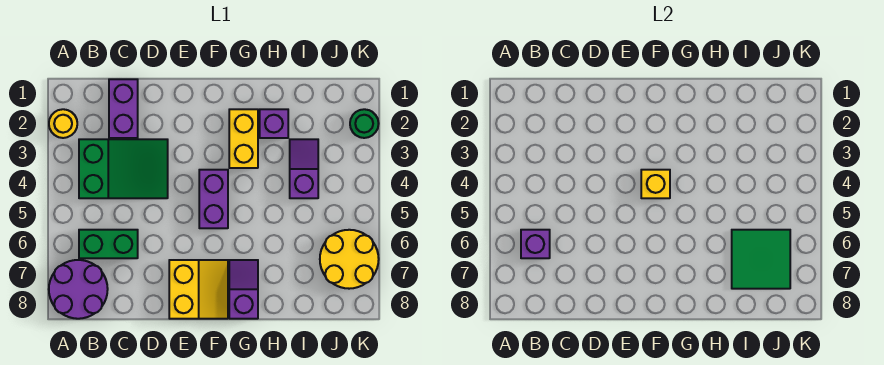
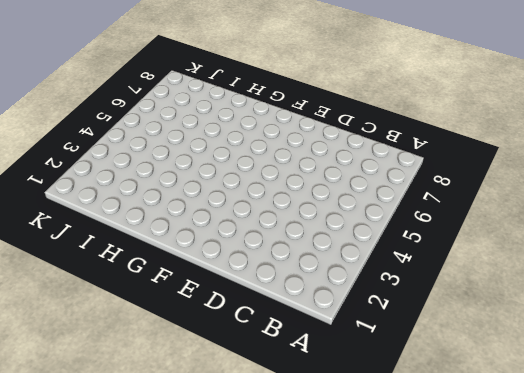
none -> yellow 1x1 round brick [49,109,77,138]
none -> purple 2x2 round brick [49,260,108,319]
none -> green 2x3 slope [79,139,168,198]

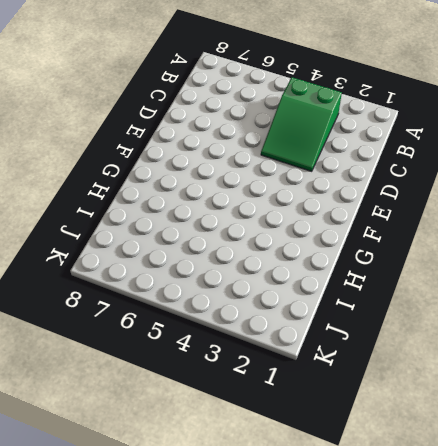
none -> yellow 1x1 round brick [49,109,77,138]
none -> purple 2x2 round brick [49,260,108,319]
none -> green 1x2 brick [79,230,138,258]

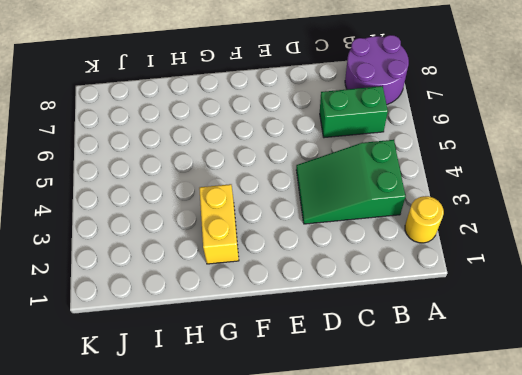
none -> purple 1x2 brick [109,79,138,138]
none -> yellow 2x2 slope [169,260,228,319]
none -> purple 1x2 brick [199,170,228,228]

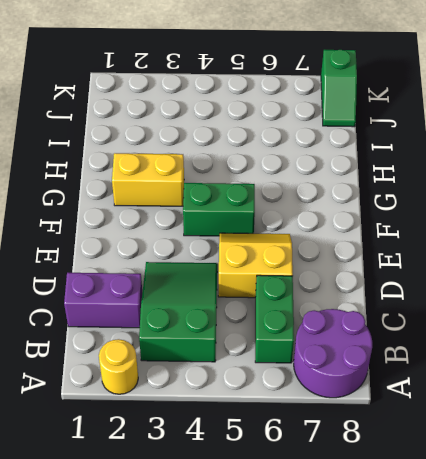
yellow 2x2 slope [218,233,293,298] -> yellow 2x2 slope moved to [169,260,228,319]
green 1x2 brick [183,183,255,236] -> purple 1x2 brick [199,170,228,228]
green 1x2 slope [321,50,357,127] -> none
none -> purple 1x2 slope [229,260,258,319]
none -> purple 1x1 brick [260,109,288,138]
none -> purple 1x2 slope [290,139,318,198]

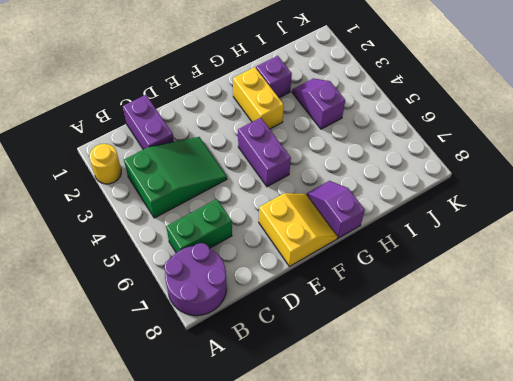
none -> yellow 2x2 round brick [320,230,379,289]
none -> green 1x1 round brick [350,109,379,138]
none -> purple 1x1 brick [521,230,550,258]

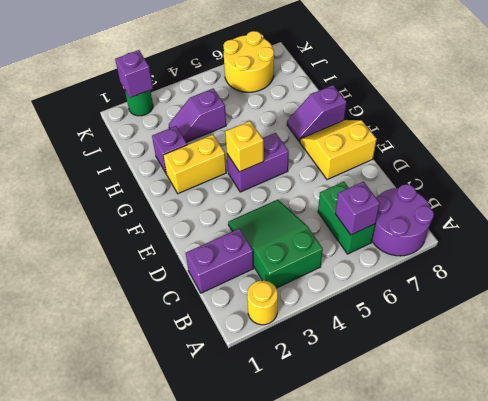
purple 1x1 brick [115,50,153,98] -> none
none -> green 2x2 tile [732,230,790,289]

